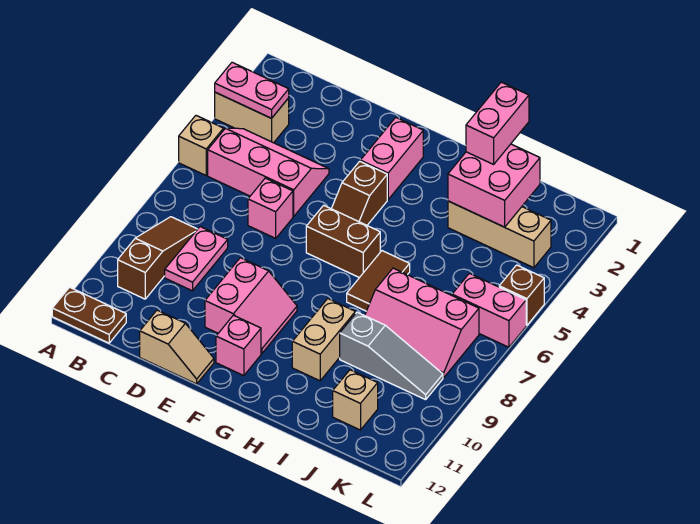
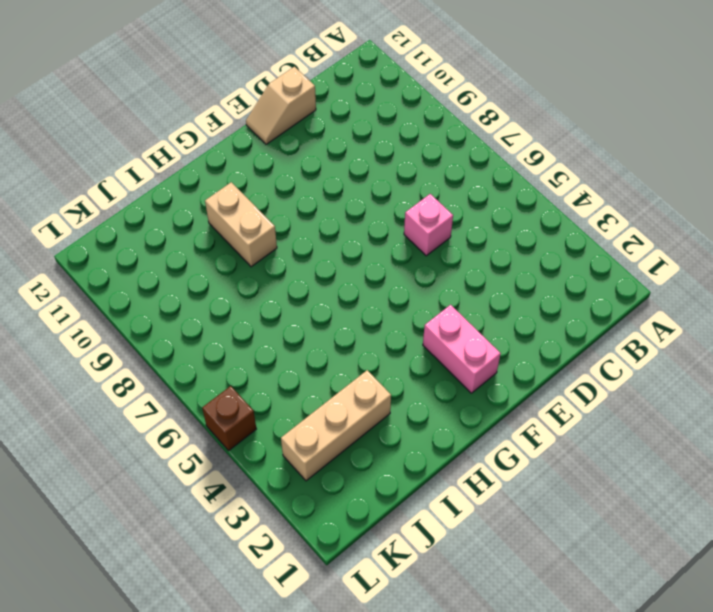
none -> tan 1x2 brick [215,92,289,143]
none -> tan 1x1 brick [179,116,224,175]
none -> brown 1x2 plate [52,287,126,343]

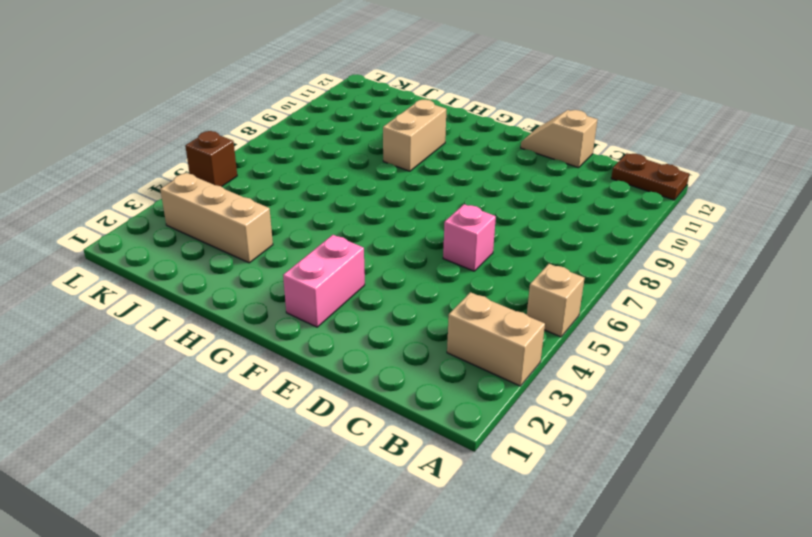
none -> pink 2x3 slope [208,128,329,216]
none -> brown 1x3 slope [118,217,197,299]
none -> pink 1x2 plate [165,227,228,291]

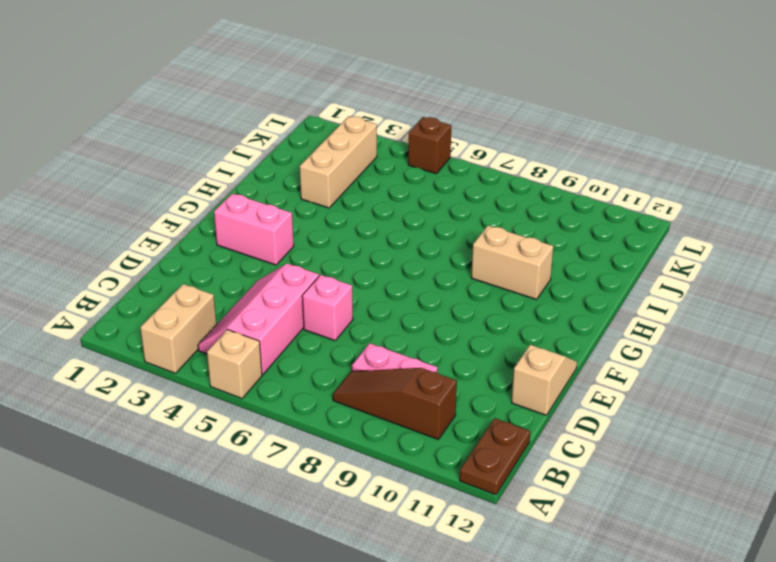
none -> pink 2x2 slope [205,258,297,354]
none -> brown 1x2 slope [331,161,387,225]
none -> brown 1x2 brick [306,205,380,278]

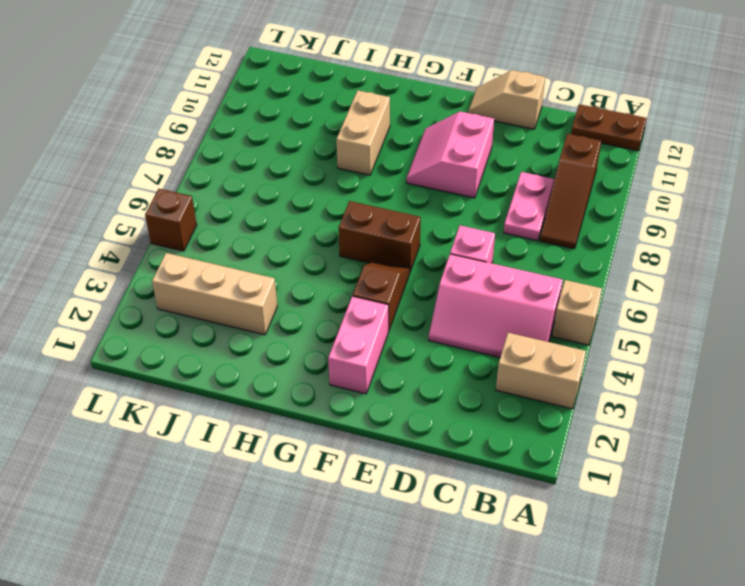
none -> pink 1x1 brick [216,315,261,376]
none -> brown 1x2 tile [347,251,410,311]
none -> pink 2x3 slope [365,268,479,378]

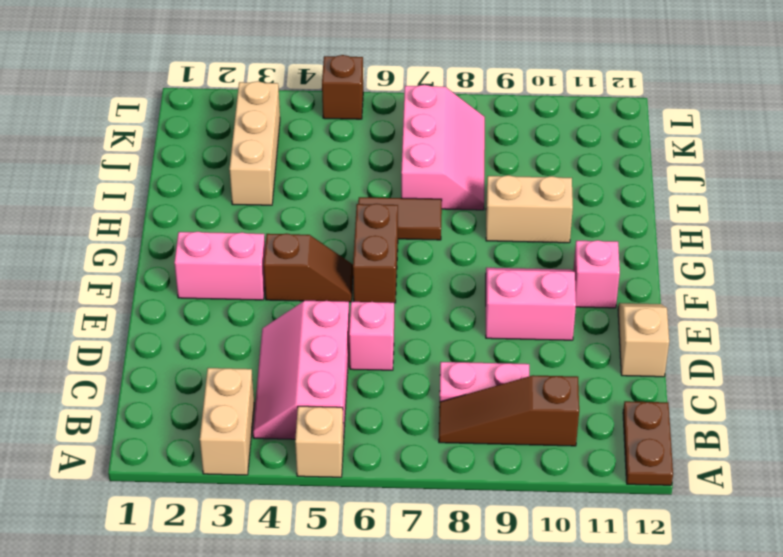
none -> grey 1x3 slope [340,312,443,400]
none -> tan 1x1 brick [333,370,378,430]
none -> pink 1x2 brick [452,273,526,347]

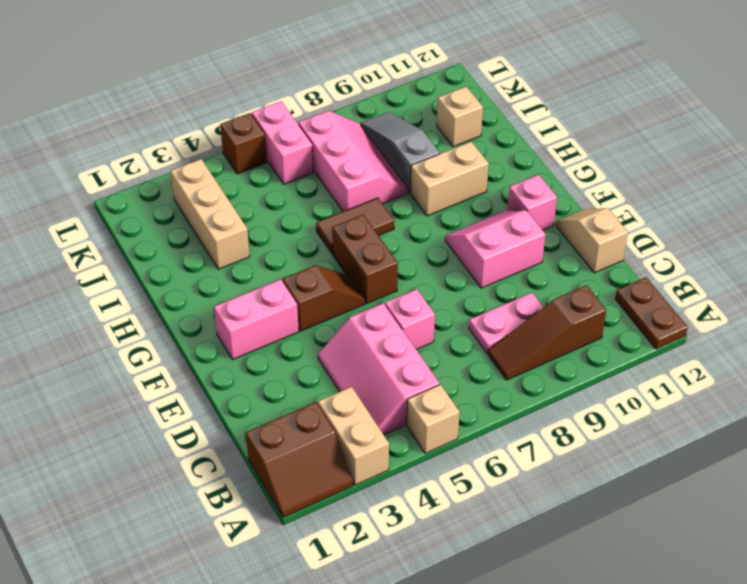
brown 2x2 slope [246,402,353,518] -> none
none -> pink 1x2 plate [215,62,289,118]
none -> pink 2x2 brick [448,144,540,227]
none -> pink 1x2 brick [466,82,529,164]

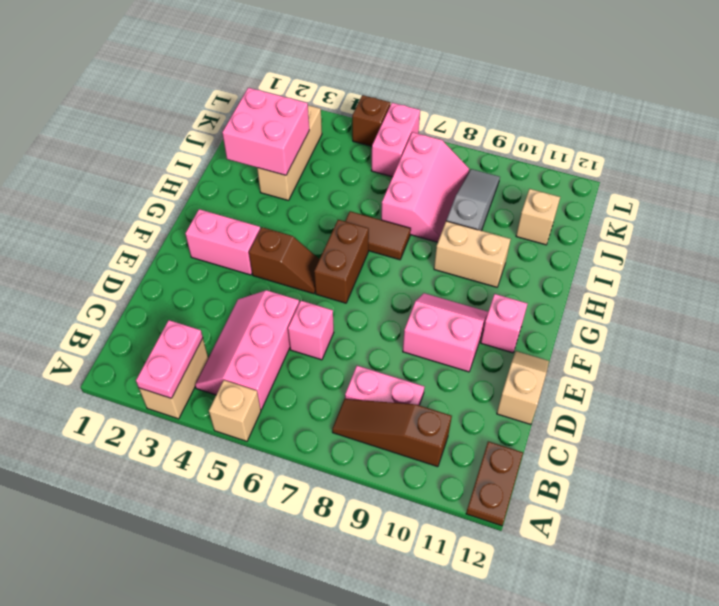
none -> pink 1x2 brick [466,82,529,164]

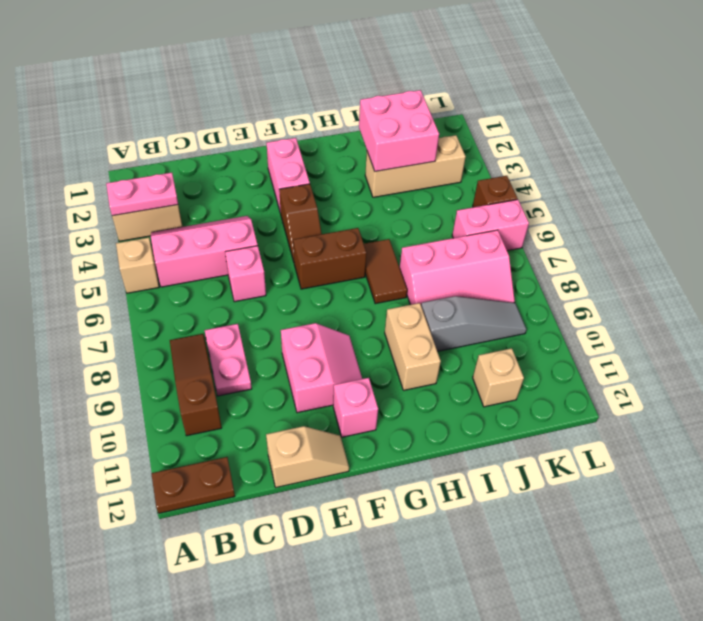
none -> pink 1x2 brick [466,82,529,164]

